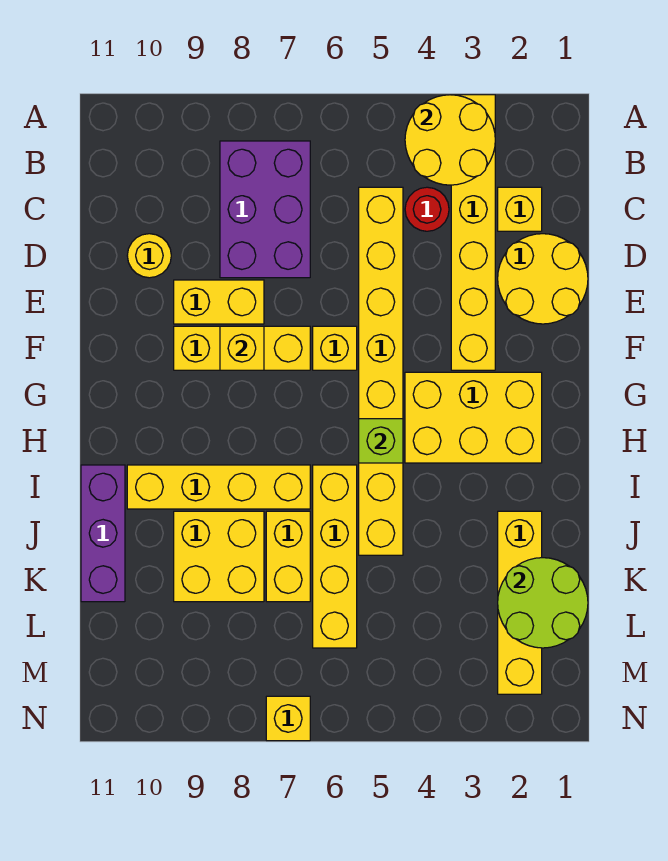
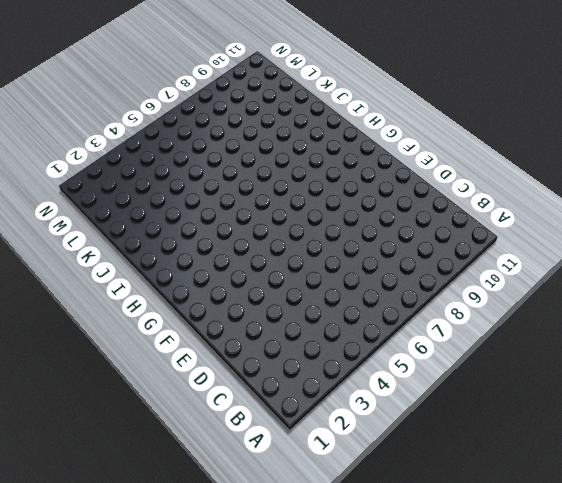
none -> yellow 1x6 brick [451,95,495,370]
none -> purple 2x3 brick [220,141,310,278]
none -> yellow 1x1 brick [498,187,542,231]

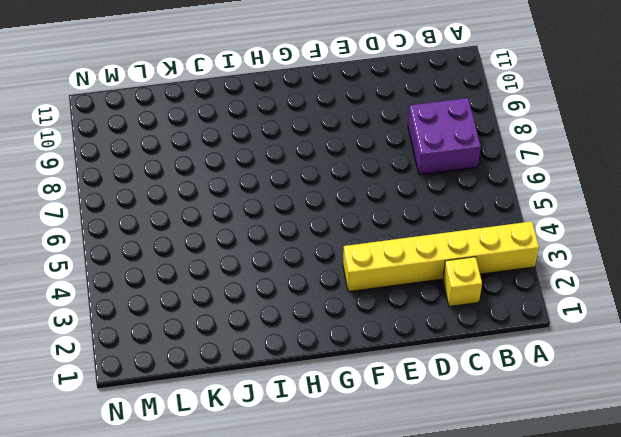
purple 2x2 brick [408,98,481,175] -> purple 2x3 brick [220,141,310,278]
none -> red 1x1 round brick [405,187,449,231]
none -> yellow 1x8 brick [359,187,403,555]
none -> yellow 2x2 round brick [498,234,588,324]

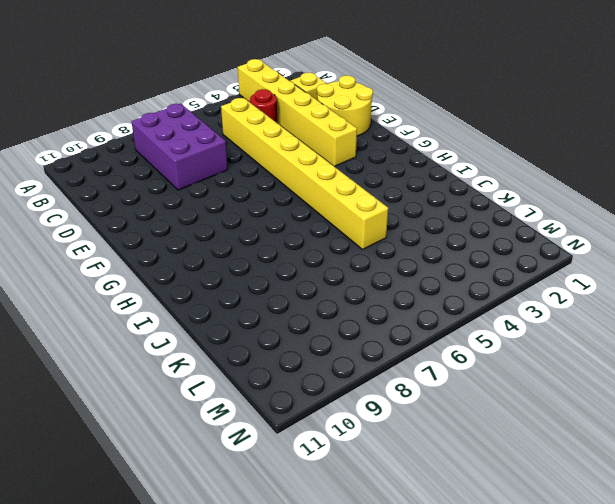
none -> yellow 1x1 round brick [127,234,171,278]
none -> yellow 1x2 brick [174,280,264,324]
none -> yellow 1x1 brick [313,326,357,370]

